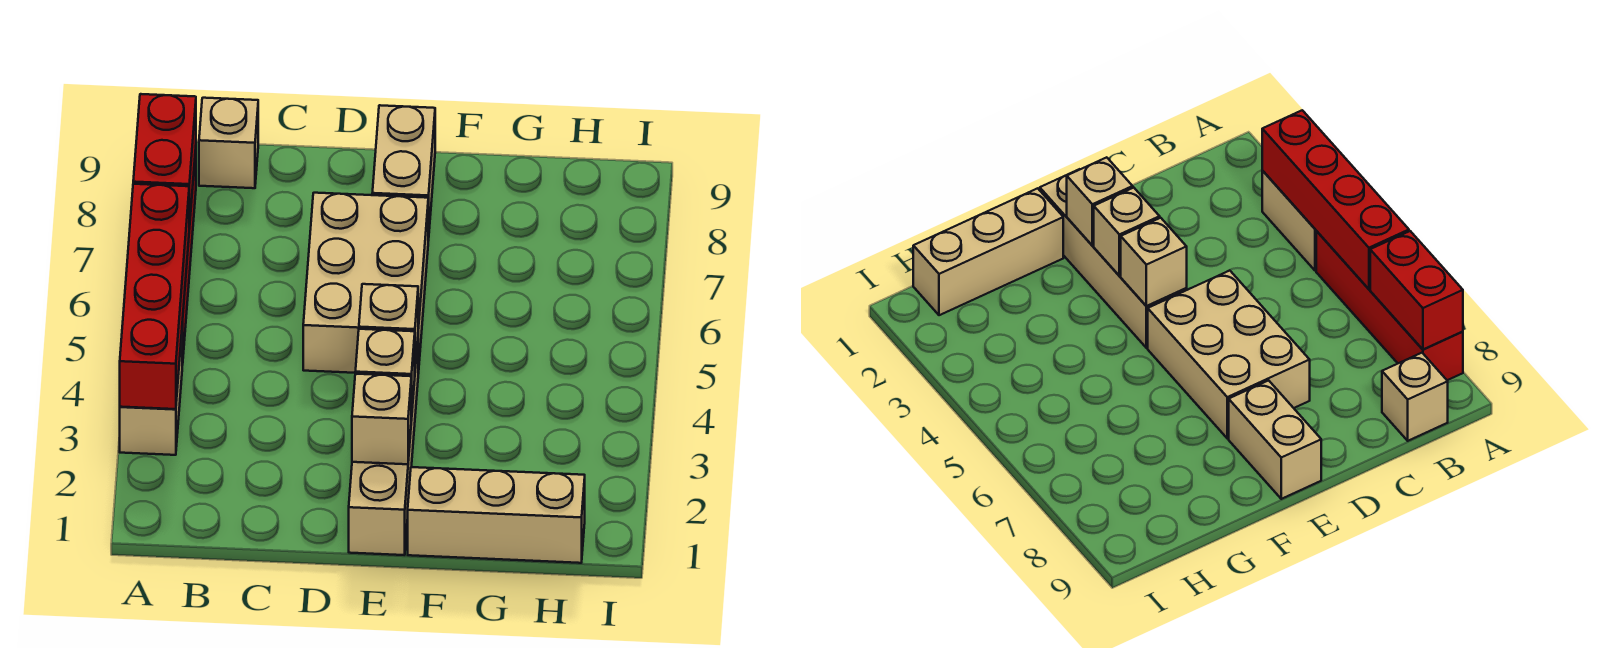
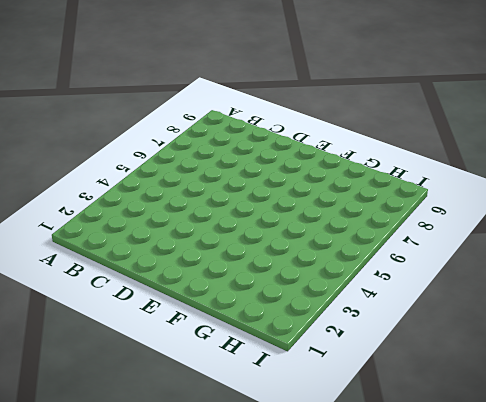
none -> tan 1x2 brick [120,335,182,455]
none -> red 1x4 brick [1316,231,1463,380]
none -> tan 1x1 brick [199,98,258,188]

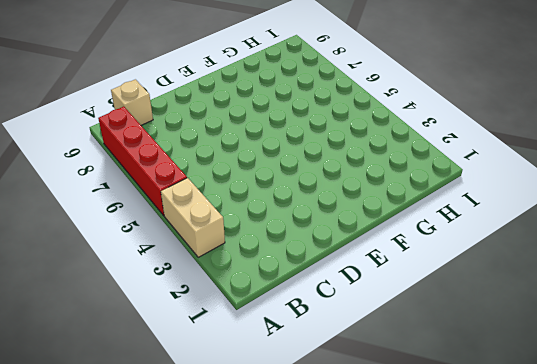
none -> tan 2x3 brick [303,193,428,374]
none -> tan 1x4 brick [349,341,418,555]
none -> tan 1x2 brick [372,105,435,241]

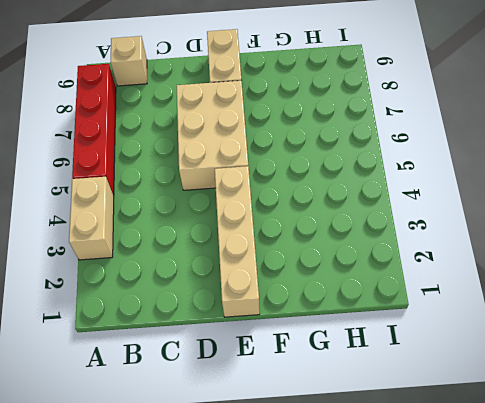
none -> tan 1x3 brick [408,467,585,563]
none -> red 1x4 brick [120,184,189,409]
none -> red 1x2 brick [133,94,196,228]

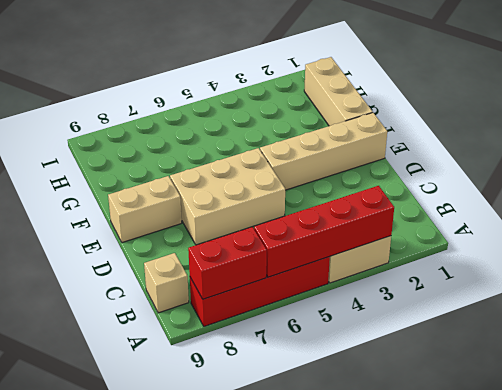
none -> tan 1x1 brick [352,374,411,464]
none -> tan 1x1 brick [355,329,415,419]
none -> tan 1x1 brick [359,284,418,368]

